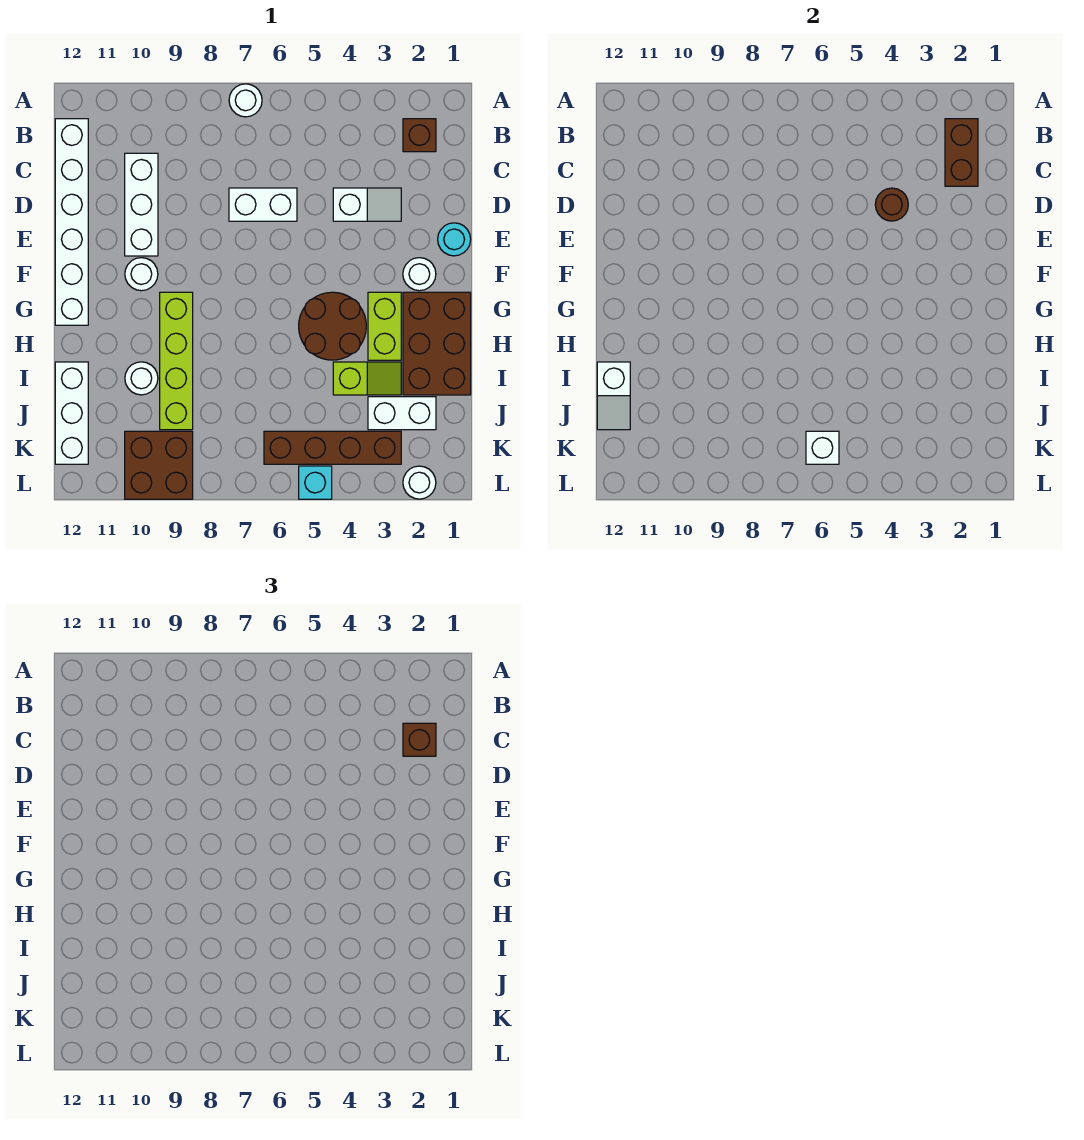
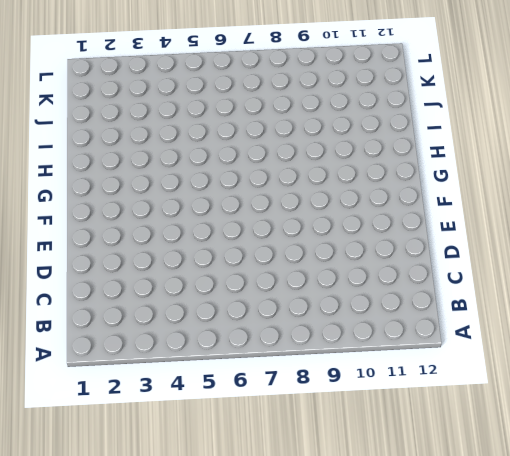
none -> white 1x1 round brick [229,84,262,117]
none -> brown 1x1 brick [403,119,436,152]
none -> white 1x6 brick [55,119,88,325]

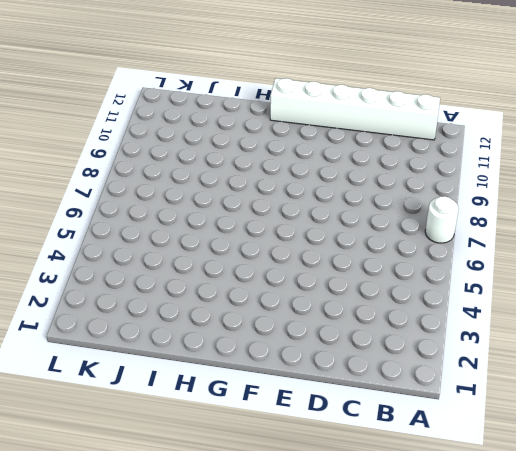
none -> brown 1x1 brick [403,119,436,152]
none -> white 1x3 brick [125,153,158,256]
none -> white 1x2 slope [333,188,401,221]

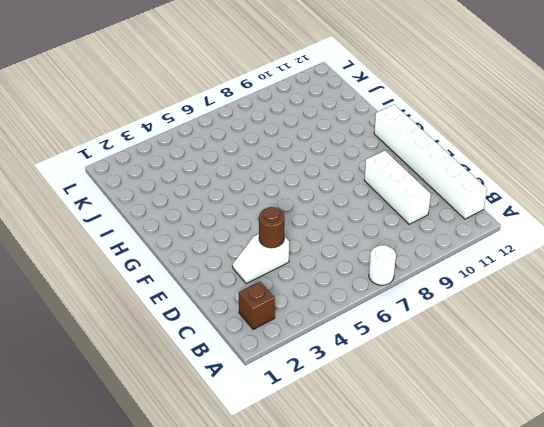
none -> white 1x2 brick [229,188,297,221]
none -> cyan 1x1 round brick [438,223,471,256]
none -> white 1x1 round brick [403,258,436,291]

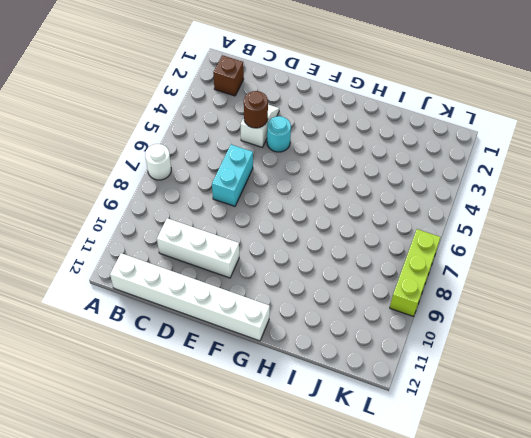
cyan 1x2 brick [212,145,253,206] -> white 1x2 brick [229,188,297,221]
cyan 1x1 round brick [267,116,291,152] -> cyan 1x1 round brick moved to [438,223,471,256]
lime 1x3 brick [390,229,441,317] -> brown 2x2 brick [125,431,193,499]
none -> white 1x1 round brick [403,258,436,291]
none -> white 1x1 round brick [125,258,158,291]
none -> brown 2x3 brick [403,292,471,395]

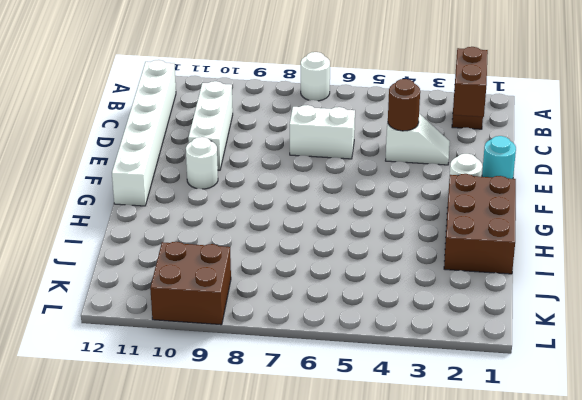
none -> lime 1x2 brick [368,292,401,360]
none -> brown 2x2 round brick [299,292,366,360]
none -> lime 1x4 brick [160,292,193,430]

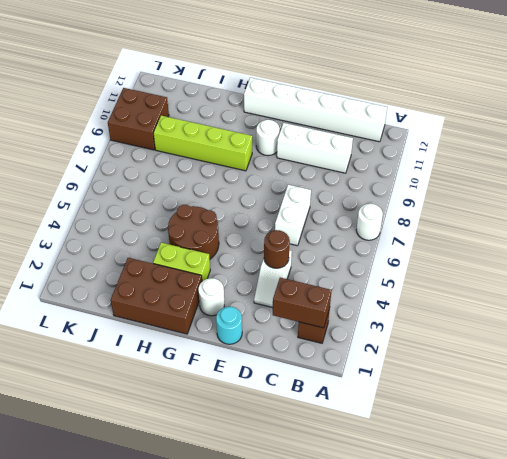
none -> lime 1x2 slope [333,362,401,395]
none -> white 1x1 round brick [125,362,158,395]
none -> white 1x3 brick [55,362,88,464]

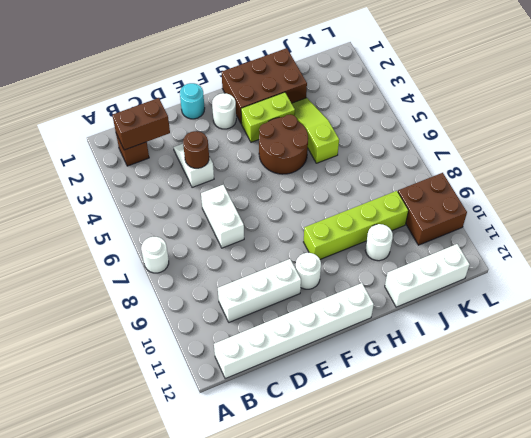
lime 1x3 slope [292,98,339,163] -> lime 1x2 slope [333,362,401,395]
none -> white 1x2 brick [368,397,436,430]
none -> brown 1x4 brick [264,431,401,464]
none -> white 1x1 round brick [403,466,436,499]

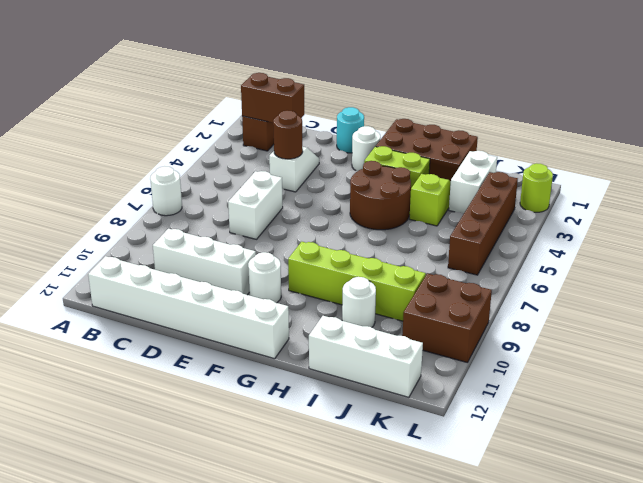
lime 1x1 round brick [520,163,553,212] -> white 1x1 round brick [403,466,436,499]
none -> cyan 1x1 brick [299,466,332,499]
none -> white 1x2 slope [597,362,630,430]
none -> white 1x1 brick [806,431,839,464]

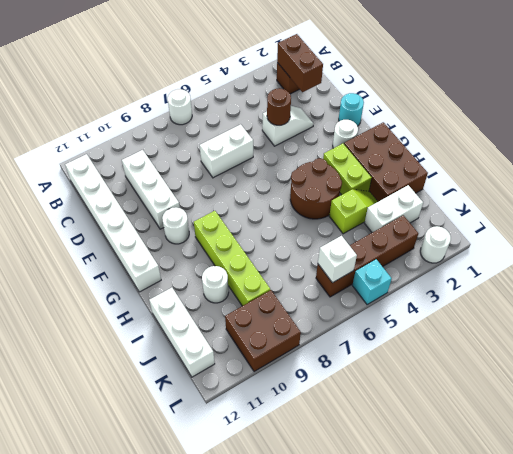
none -> white 1x2 slope [597,362,630,430]
none -> brown 1x1 brick [403,723,436,756]

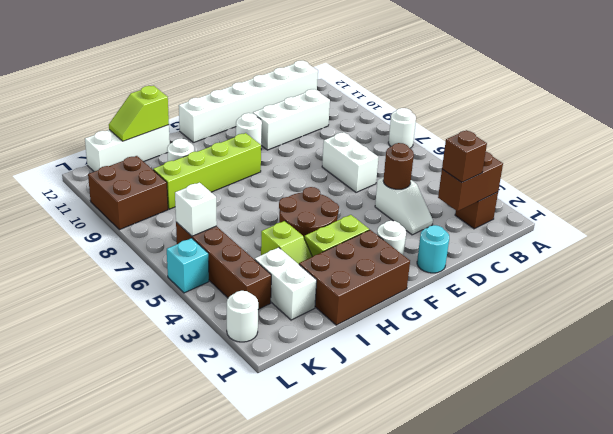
lime 1x2 slope [109,86,169,141] -> white 1x2 slope [597,362,630,430]

